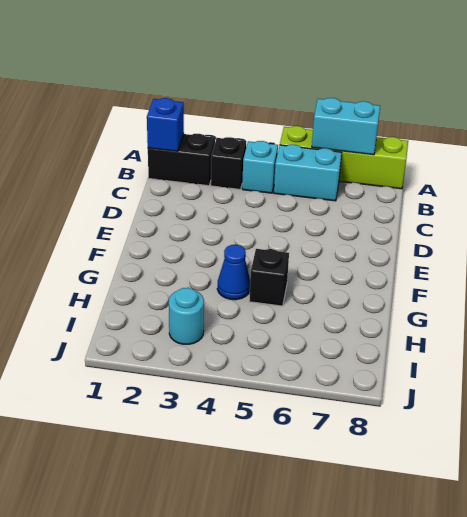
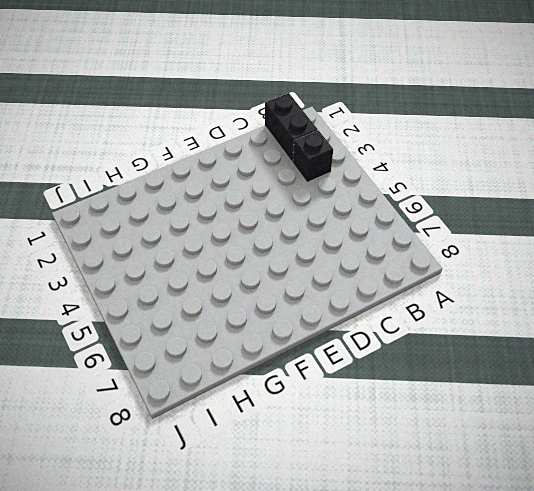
none -> lime 1x4 brick [280,126,408,189]
none -> cyan 1x1 brick [242,141,278,193]

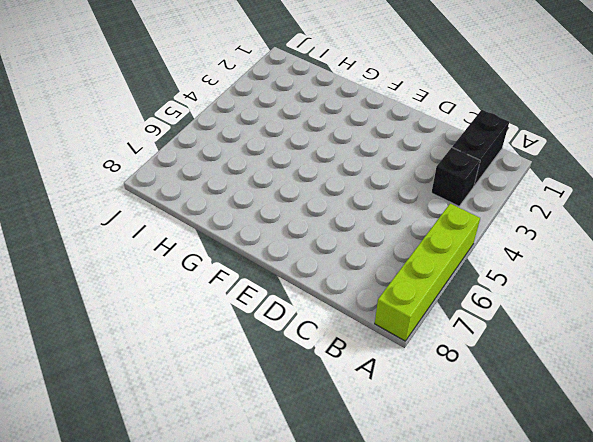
none -> cyan 1x1 brick [242,141,278,193]
none -> cyan 1x2 brick [274,145,342,201]

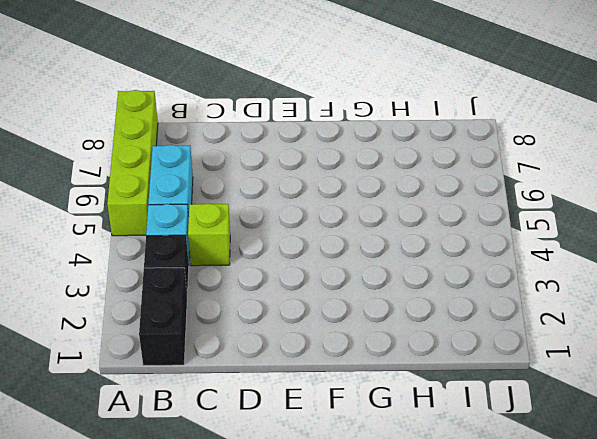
lime 1x1 brick [188,204,230,266] -> none
none -> blue 1x1 cone [217,245,250,300]
none -> black 1x1 brick [249,249,289,306]

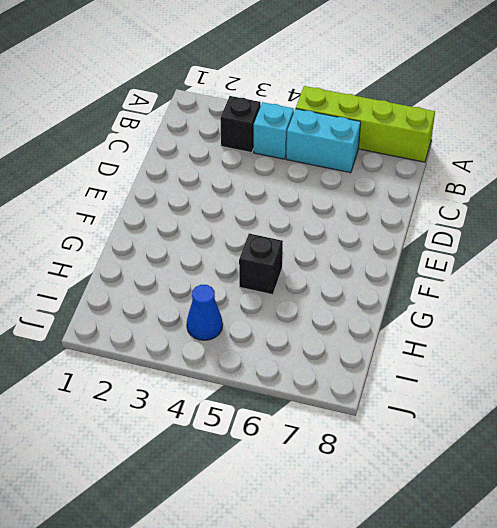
blue 1x1 cone [187,285,223,340] -> blue 1x1 cone moved to [217,245,250,300]
none -> black 1x2 brick [148,134,215,186]
none -> cyan 1x1 round brick [169,288,204,344]

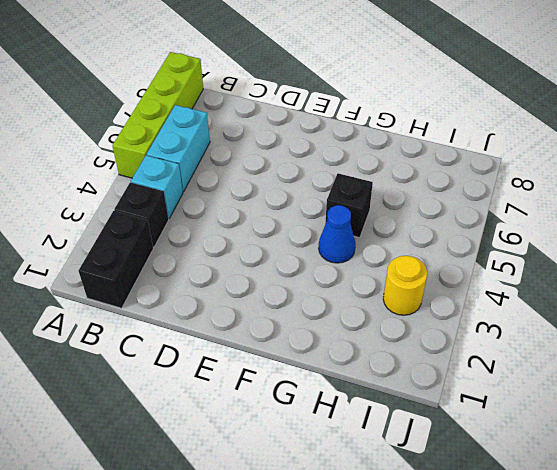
yellow 1x1 round brick [383,256,427,315] -> cyan 1x1 round brick [169,288,204,344]
none -> cyan 1x2 brick [312,98,380,155]
none -> blue 1x1 brick [147,98,184,151]

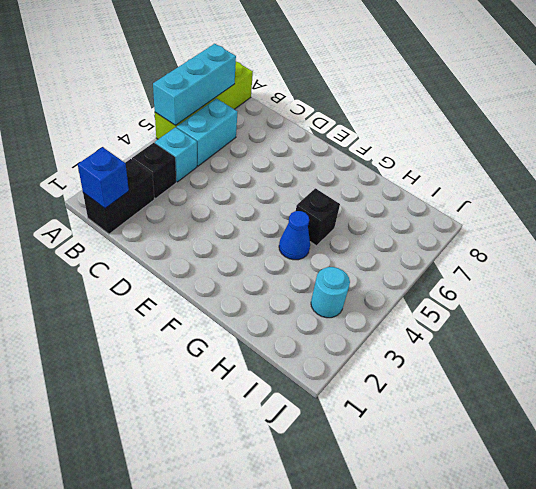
cyan 1x3 brick [153,44,236,125] -> cyan 1x2 brick [312,98,380,155]

